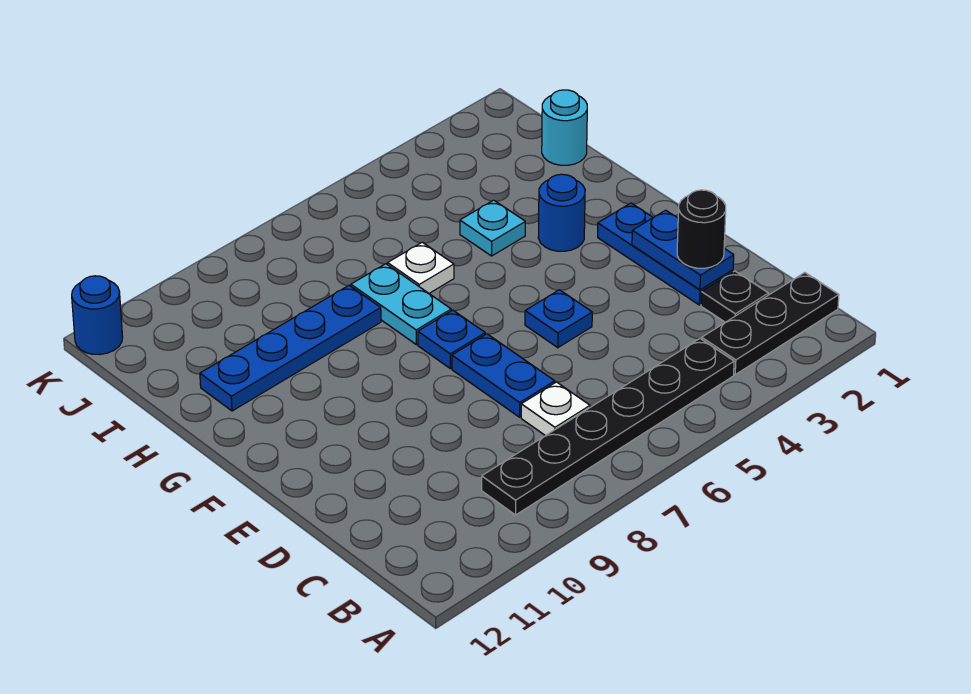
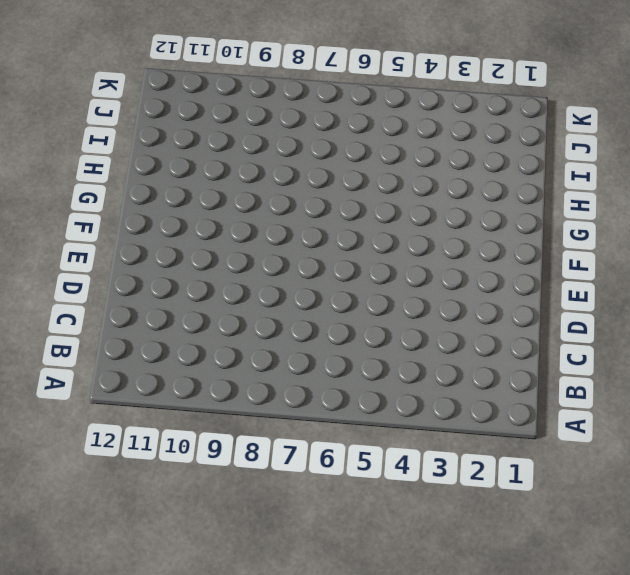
none -> black 1x3 plate [702,273,839,375]
none -> black 1x6 plate [482,339,734,515]
none -> black 1x1 plate [701,271,769,322]

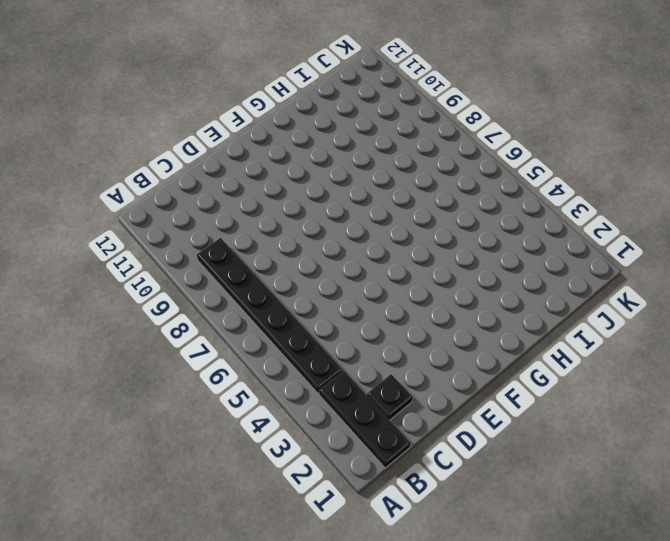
none -> white 1x1 plate [521,382,590,436]
none -> blue 1x3 plate [598,203,733,305]
none -> blue 1x2 plate [452,334,555,417]

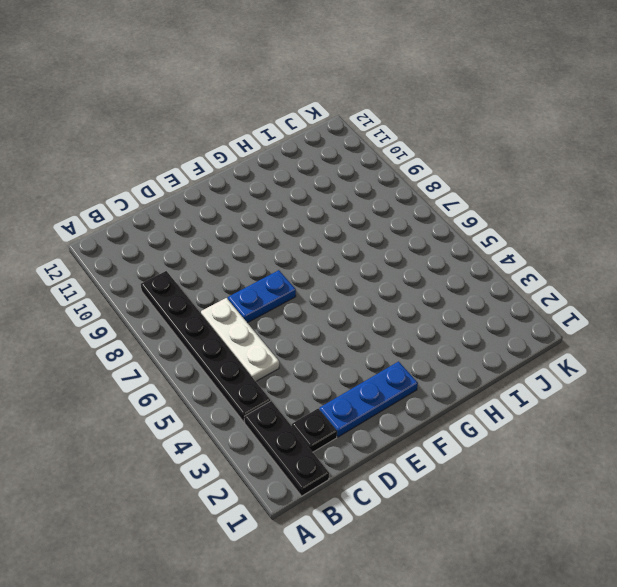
white 1x3 plate [201,298,279,381] -> white 1x1 plate [521,382,590,436]
none -> blue 1x1 plate [525,290,592,348]
none -> blue 1x1 plate [418,310,485,368]
none -> blue 1x1 round brick [538,174,585,251]

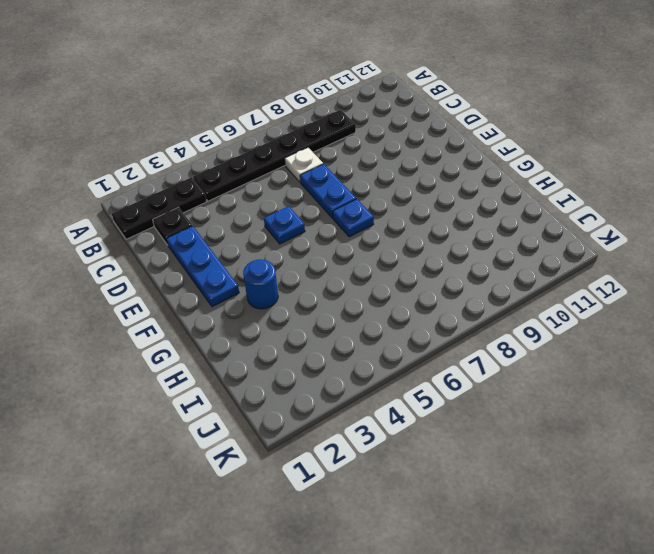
none -> cyan 1x2 plate [351,264,451,345]
none -> cyan 1x1 plate [460,200,525,256]
none -> white 1x1 plate [387,242,454,293]

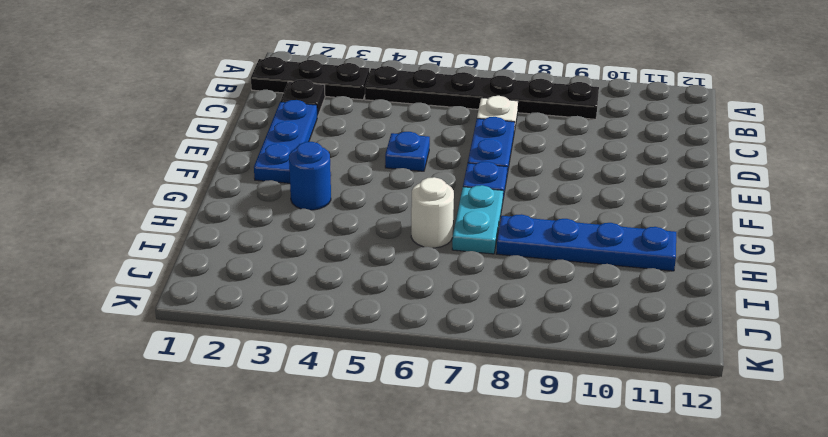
white 1x1 round brick [411,177,454,248] -> white 1x1 plate [387,242,454,293]
none -> cyan 1x1 plate [460,200,525,256]
none -> cyan 1x1 round brick [542,90,587,165]
none -> blue 1x1 round brick [72,276,123,354]

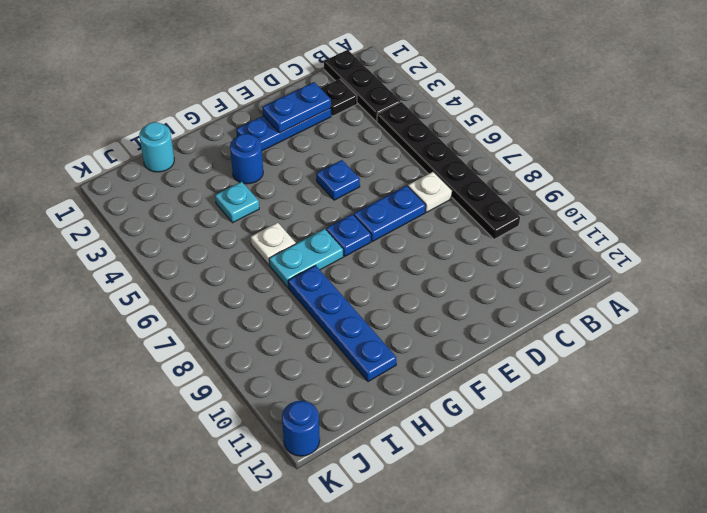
none -> black 1x1 round brick [677,190,726,268]

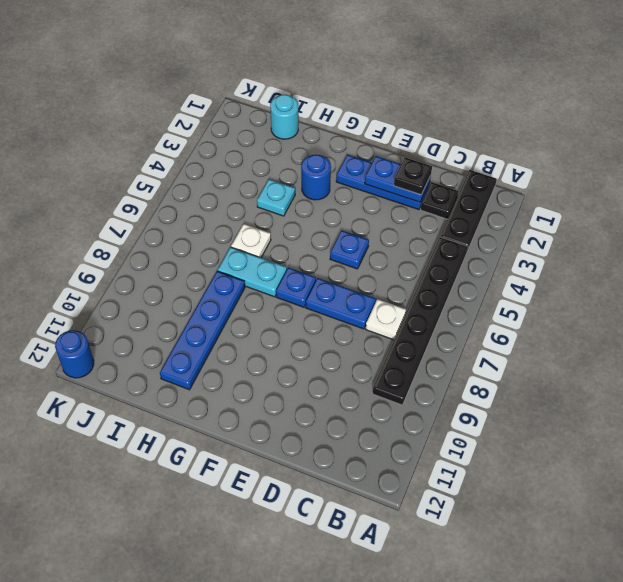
black 1x1 plate [394,158,432,195] -> black 1x1 round brick [677,190,726,268]

